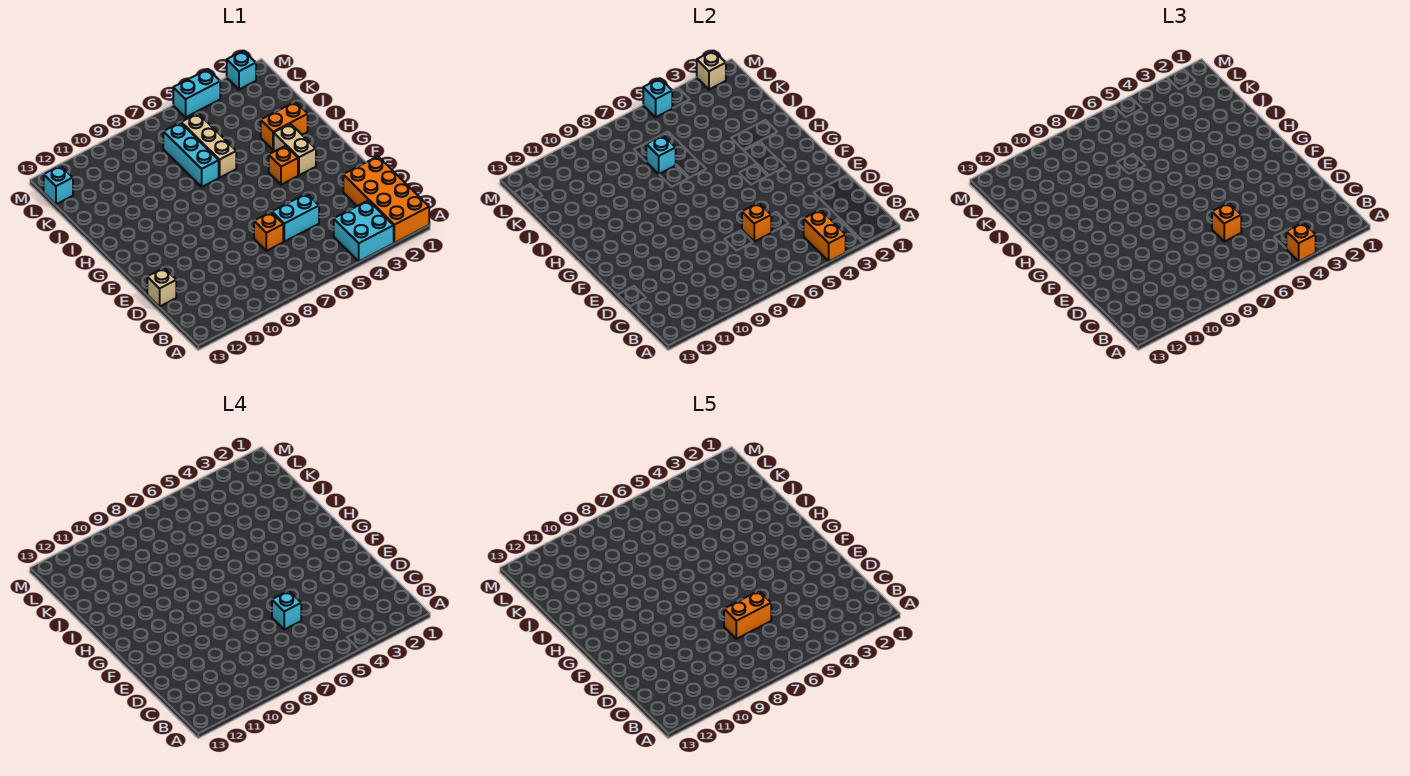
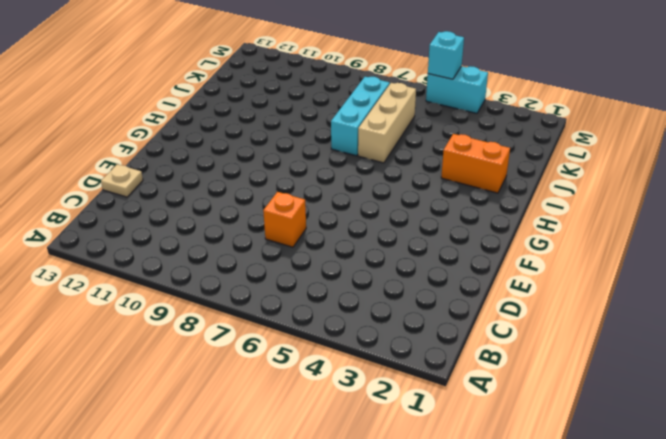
tan 1x1 plate [101,164,143,197] -> tan 1x1 brick [147,268,176,307]
none -> orange 2x4 brick [343,156,429,243]
none -> cyan 2x2 brick [334,200,394,261]
none -> cyan 1x2 brick [272,193,319,242]

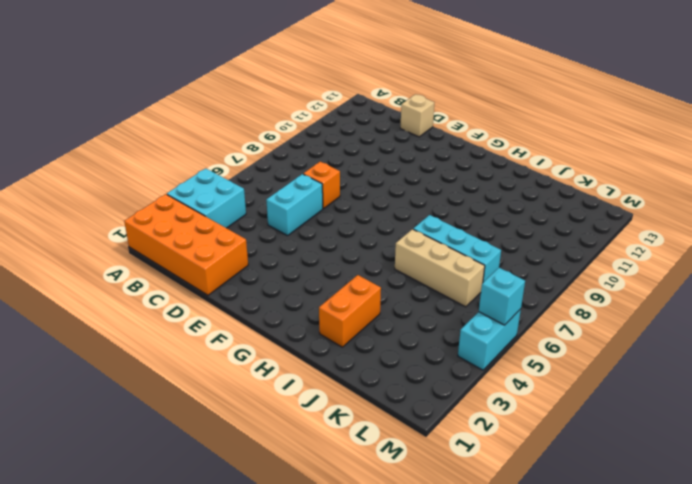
none -> tan 1x2 brick [274,124,316,175]
none -> orange 1x1 brick [269,146,298,185]
none -> cyan 1x1 brick [44,166,73,204]

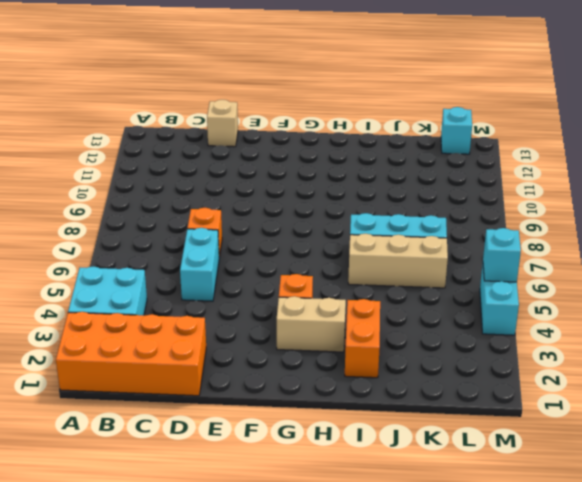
none -> cyan 1x1 brick [227,51,256,89]
none -> orange 1x2 brick [804,210,846,261]
none -> orange 1x1 brick [742,203,771,242]

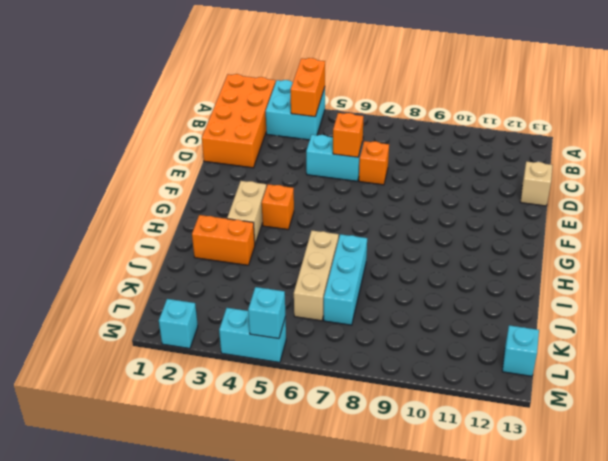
none -> cyan 1x1 brick [646,135,676,174]
none -> tan 1x1 brick [697,51,726,89]
none -> orange 1x1 brick [1286,223,1316,261]

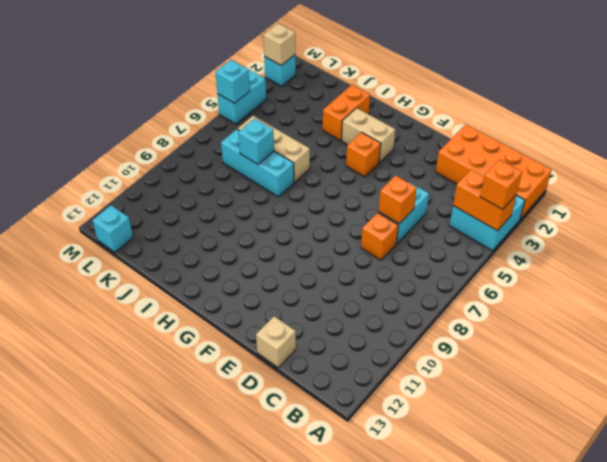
none -> orange 1x1 brick [1212,203,1241,242]
none -> cyan 1x1 brick [272,591,301,630]
none -> orange 1x2 brick [724,591,771,639]

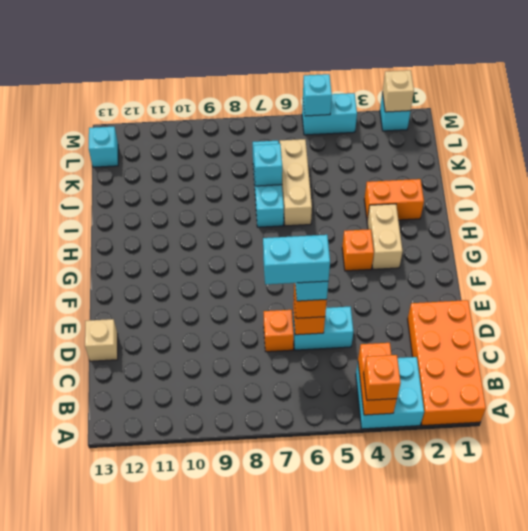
cyan 1x2 brick [263,235,330,284] -> orange 1x2 brick [724,591,771,639]

